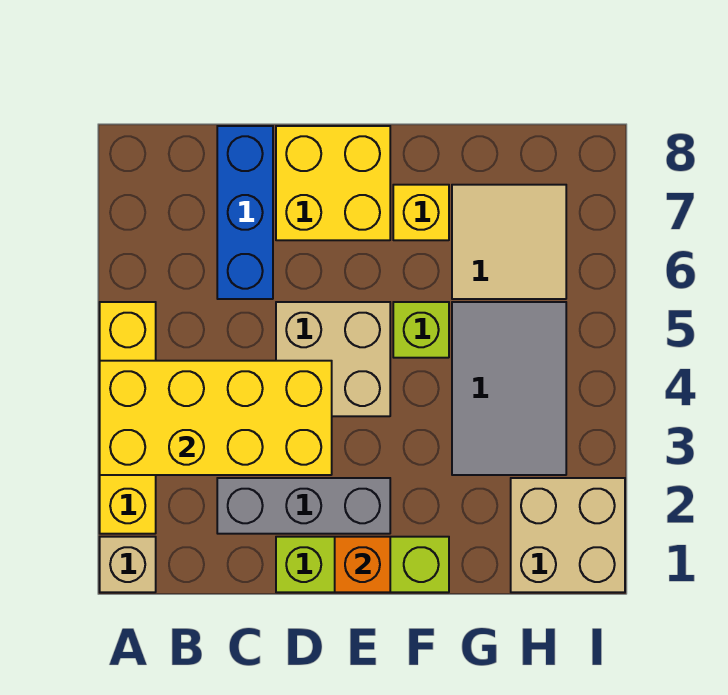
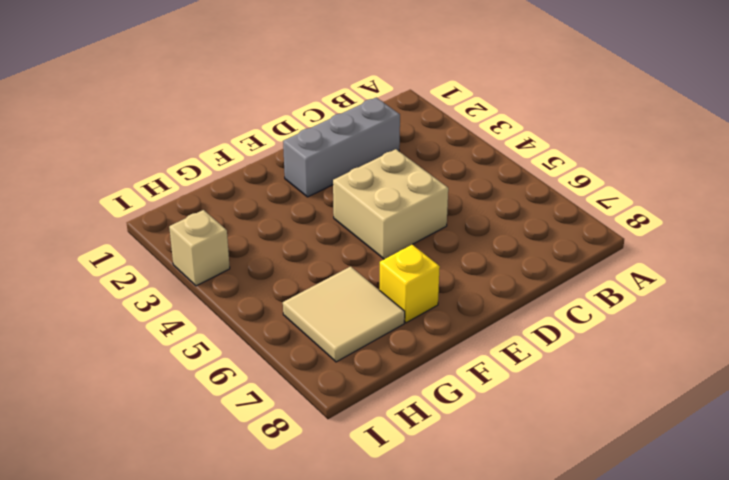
tan 1x1 brick [169,210,230,286] -> tan 1x1 brick moved to [100,537,156,592]
none -> yellow 1x4 brick [100,302,156,534]
none -> blue 1x3 brick [217,126,273,299]
none -> lime 1x3 brick [276,537,449,592]

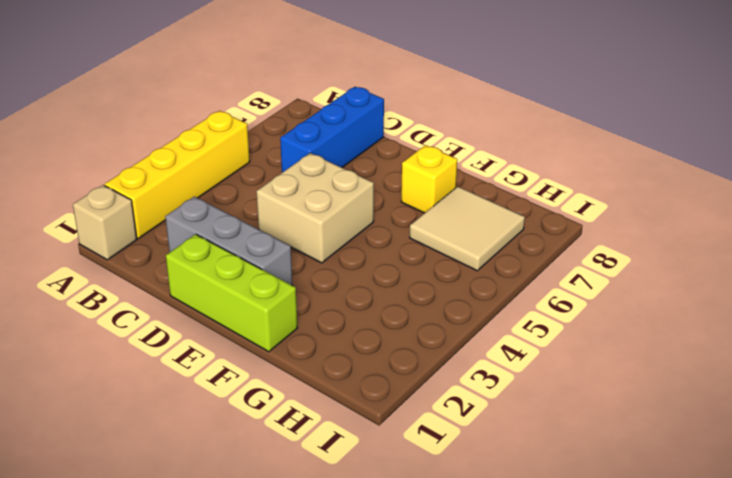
none -> yellow 2x2 brick [276,126,390,240]
none -> lime 1x1 brick [393,302,449,358]
none -> grey 2x3 tile [452,302,566,475]

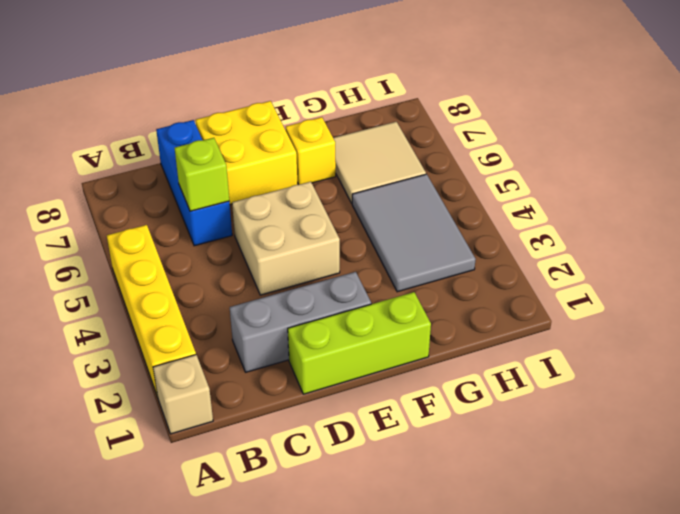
lime 1x1 brick [175,138,229,211] -> lime 1x1 brick moved to [393,302,449,358]
none -> tan 2x2 brick [511,478,625,592]
none -> yellow 2x4 brick [100,361,332,475]
none -> orange 1x1 brick [335,537,390,592]

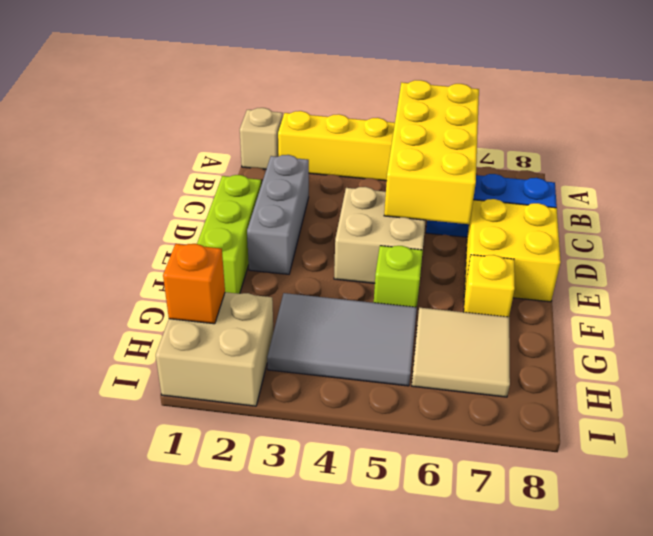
yellow 2x4 brick [384,80,479,224] -> yellow 2x4 brick moved to [100,361,332,475]
orange 1x1 brick [163,244,225,324] -> orange 1x1 brick moved to [335,537,390,592]

